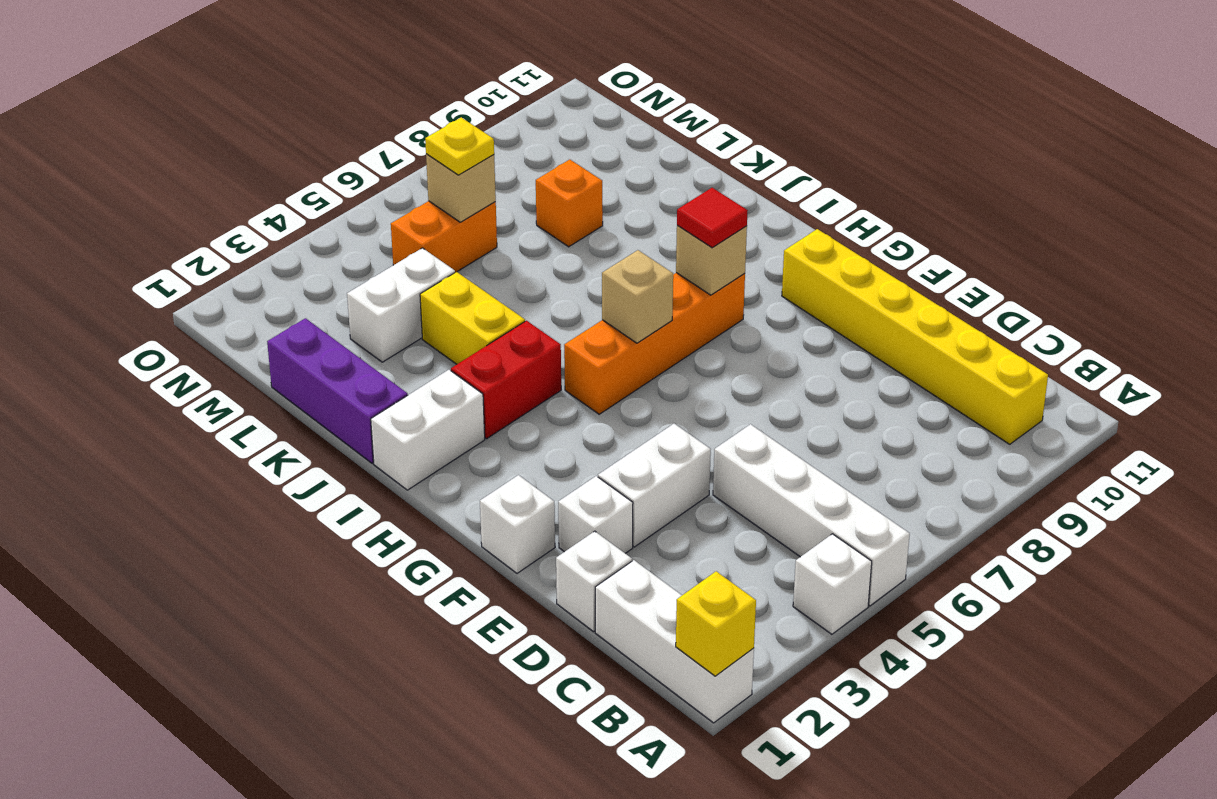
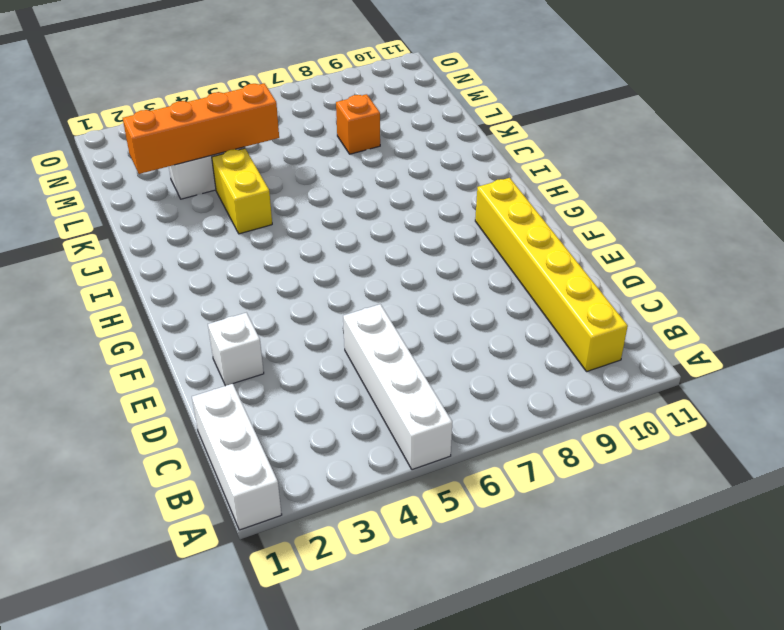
orange 1x4 brick [123,83,279,174] -> orange 1x4 brick moved to [564,273,745,414]
none -> white 1x1 brick [793,534,872,634]
none -> white 1x1 brick [556,531,632,632]
none -> white 1x2 brick [598,424,711,547]

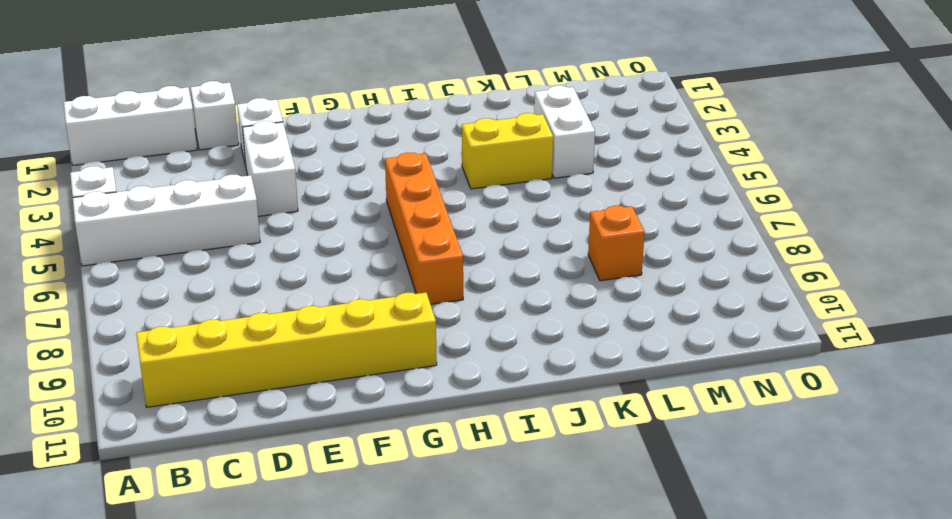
none -> white 1x1 brick [480,475,555,573]
none -> white 1x2 brick [371,370,485,490]
none -> red 1x2 brick [451,321,561,439]

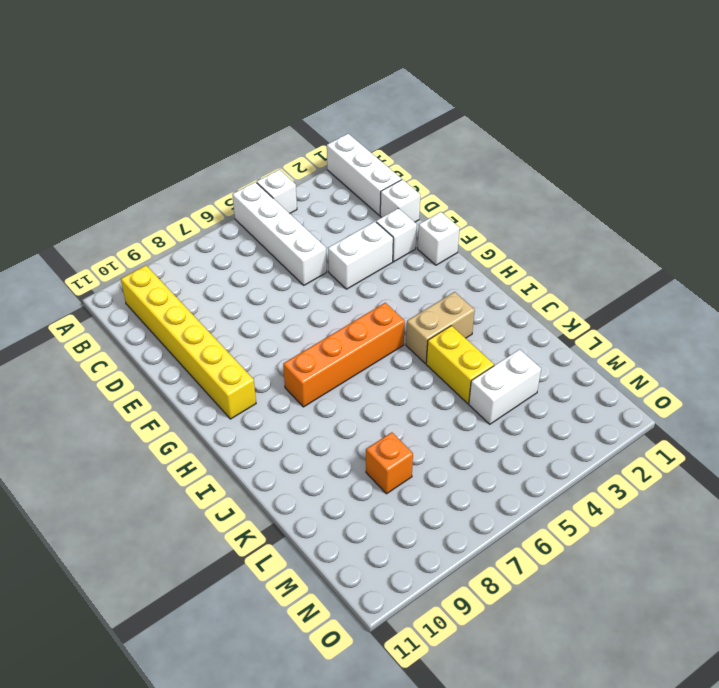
tan 1x2 brick [406,292,475,363] -> red 1x2 brick [451,321,561,439]
none -> white 1x2 brick [371,370,485,490]
none -> purple 1x3 brick [267,318,408,463]
none -> orange 1x2 brick [391,201,497,272]

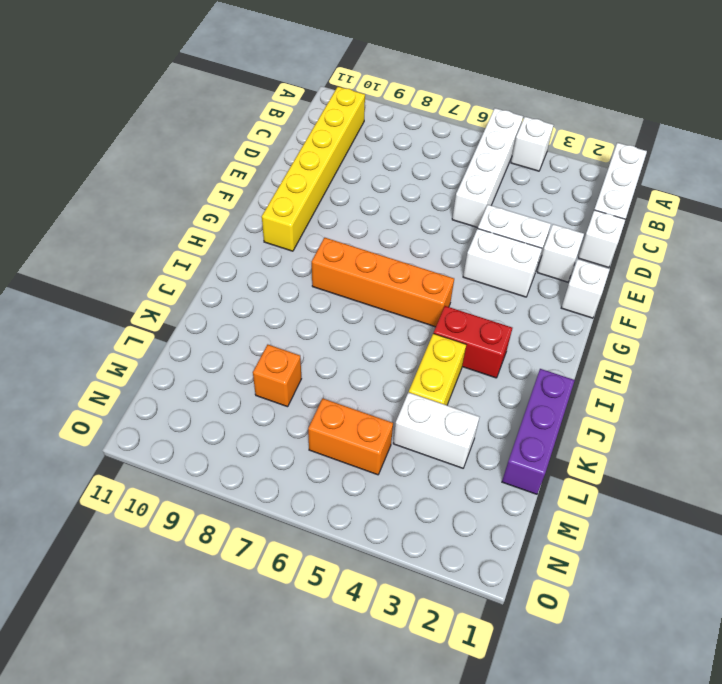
white 1x2 brick [463,229,542,297] -> white 1x2 brick moved to [371,370,485,490]
none -> yellow 1x1 brick [676,571,756,676]
none -> tan 1x1 brick [602,250,673,343]
none -> tan 1x1 brick [676,225,747,295]

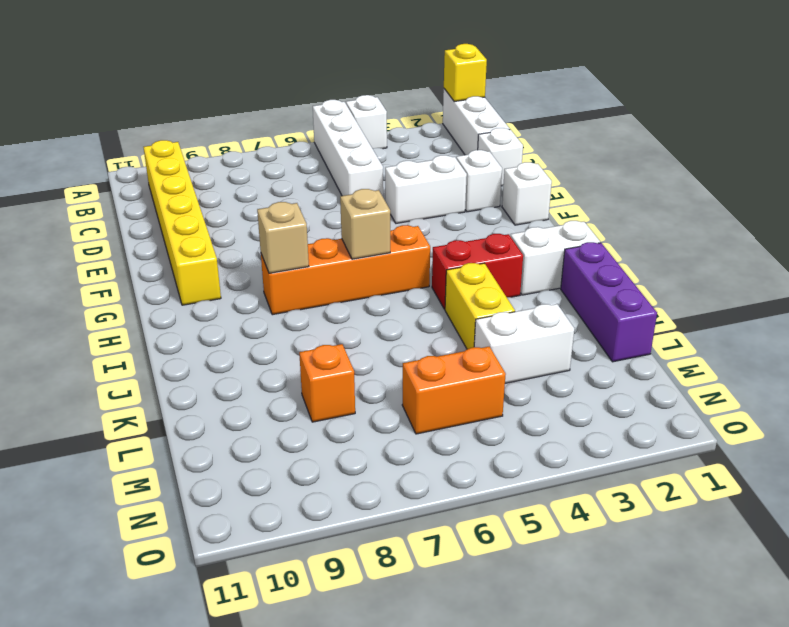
none -> tan 1x1 brick [426,154,496,222]
none -> red 1x1 tile [677,188,748,248]
none -> yellow 1x1 plate [425,117,494,175]

